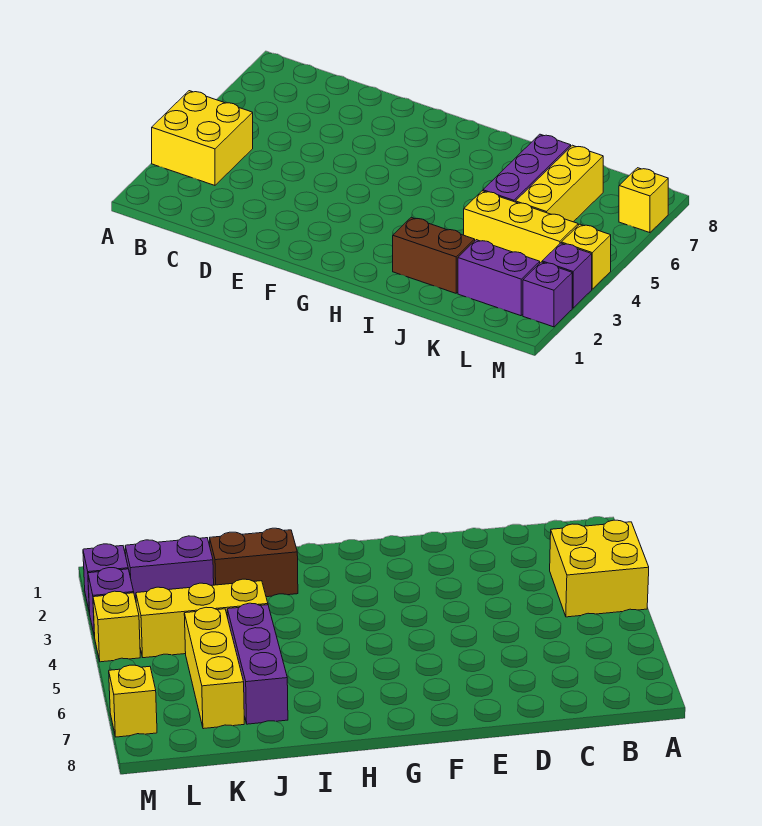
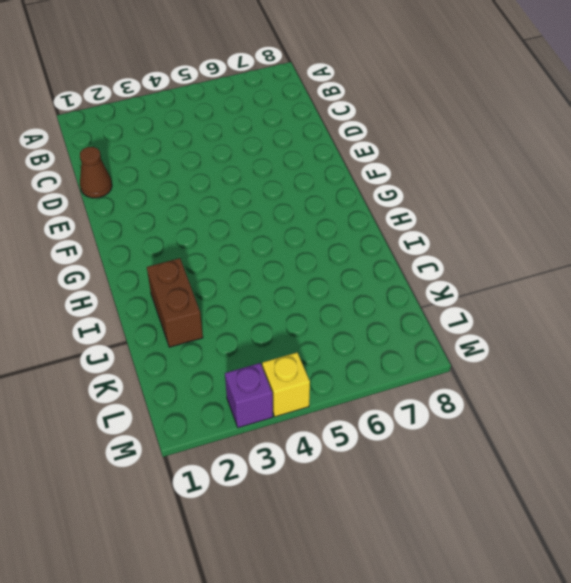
brown 1x1 cone [80,147,112,198] -> none
none -> yellow 2x2 brick [152,91,253,185]
none -> yellow 1x3 brick [464,191,578,263]

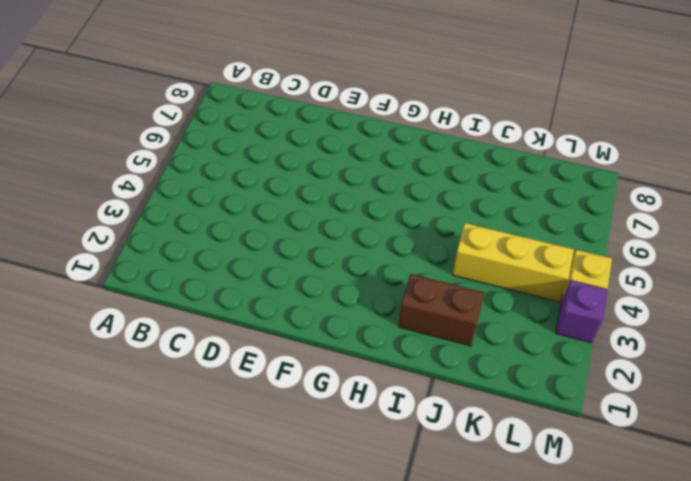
none -> yellow 2x2 brick [152,91,253,185]
none -> purple 1x3 brick [483,134,571,202]

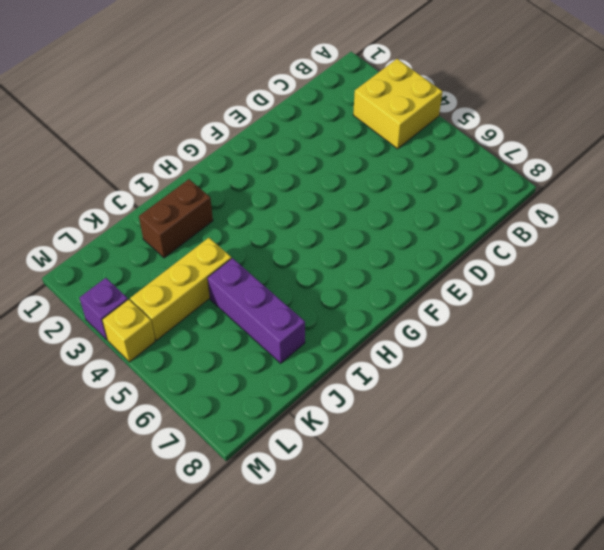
none -> purple 1x2 brick [458,240,540,316]
none -> yellow 1x3 brick [516,145,603,222]

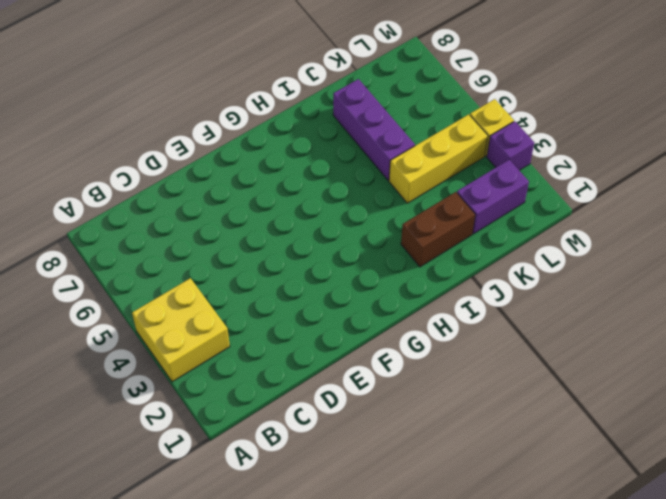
none -> yellow 1x3 brick [516,145,603,222]
none -> purple 1x1 brick [523,262,572,327]

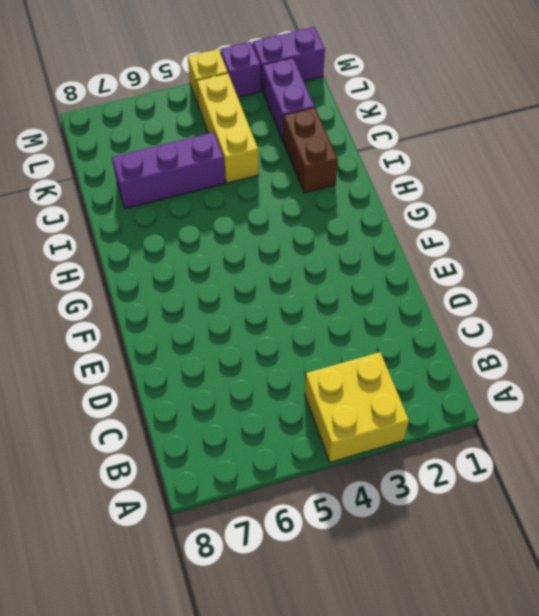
purple 1x2 brick [253,27,325,91] -> purple 1x1 brick [523,262,572,327]
none -> yellow 1x3 brick [516,145,603,222]
none -> yellow 1x1 brick [619,168,668,233]

